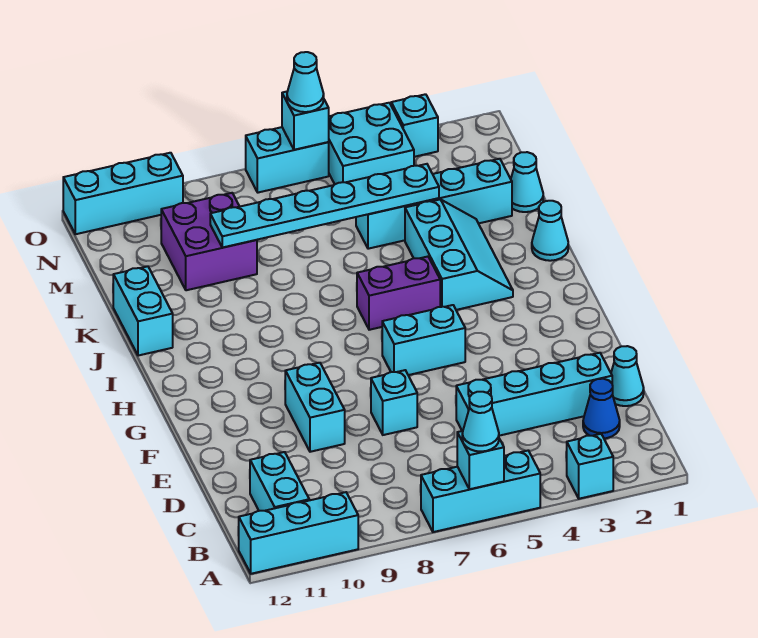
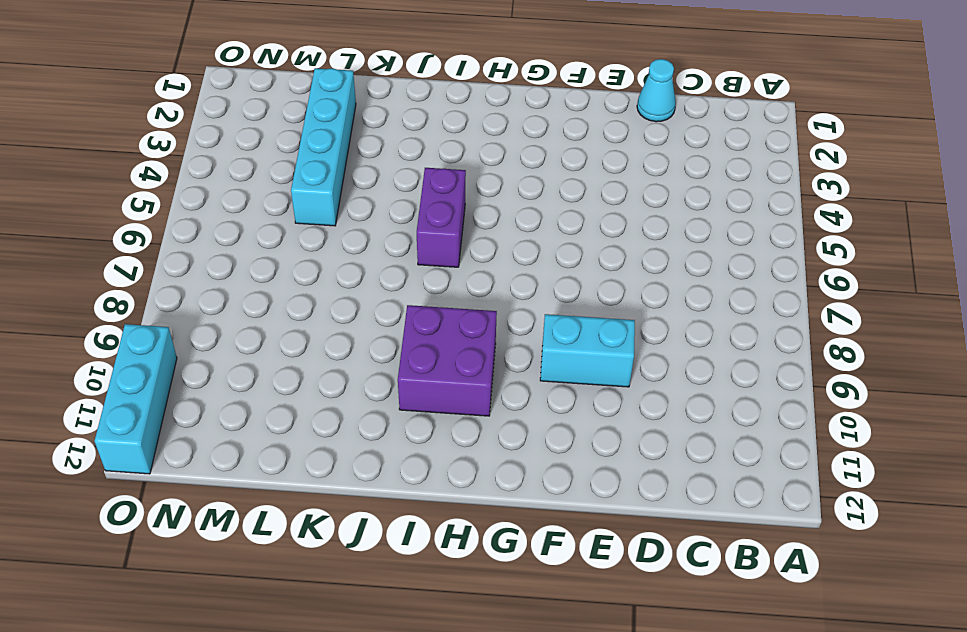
purple 2x2 brick [398,305,497,416] -> purple 2x2 brick moved to [161,193,257,290]
none -> cyan 1x1 brick [567,434,613,499]
none -> cyan 1x3 brick [421,450,540,532]
none -> cyan 1x3 brick [239,492,358,574]

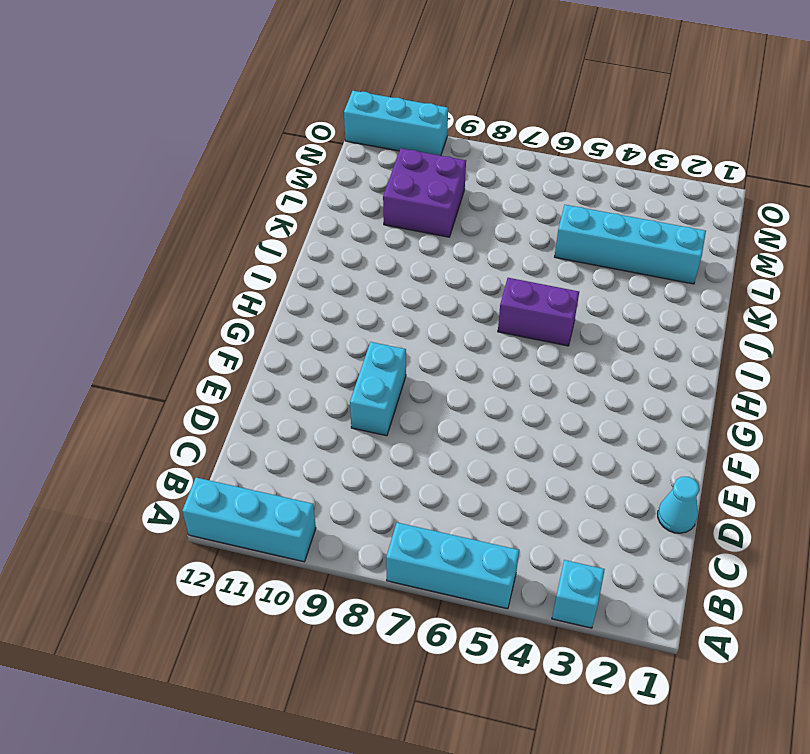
none -> cyan 1x2 brick [250,452,309,511]
none -> blue 1x1 cone [583,379,620,438]
none -> cyan 1x4 brick [456,353,612,436]

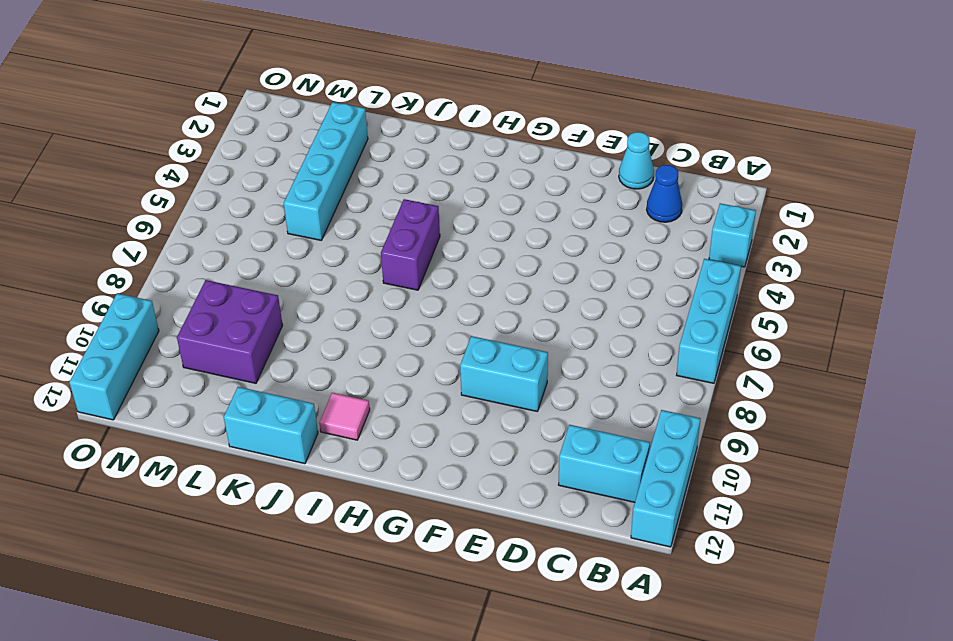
pink 1x1 tile [319,393,370,440] -> none
none -> cyan 1x4 brick [456,353,612,436]
none -> cyan 1x1 brick [371,370,417,435]
none -> cyan 1x2 brick [382,305,465,375]

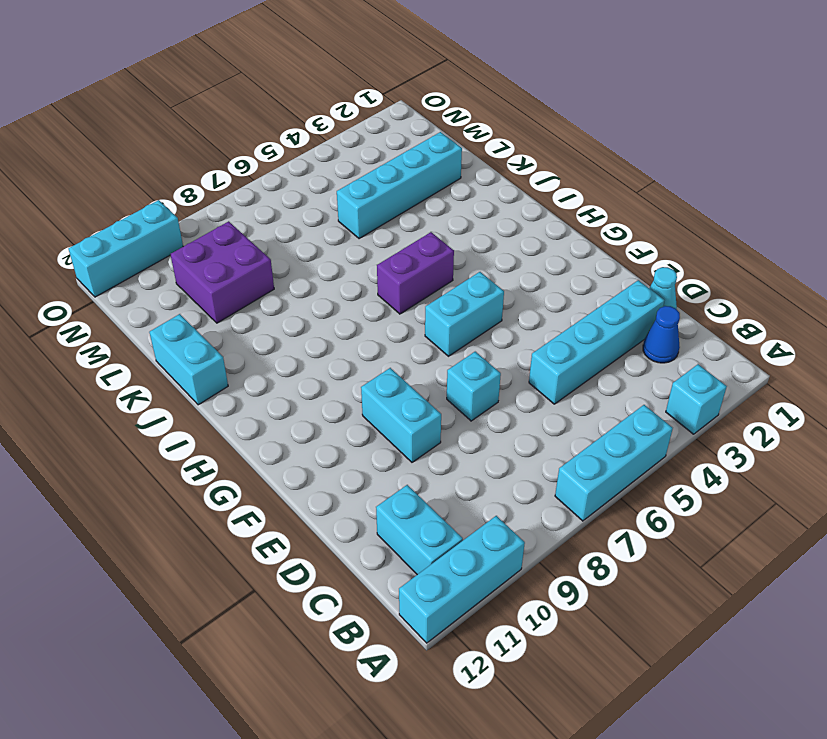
none -> cyan 2x3 slope [405,199,513,310]
none -> cyan 1x1 cone [532,201,568,261]
none -> cyan 1x1 cone [511,152,543,212]

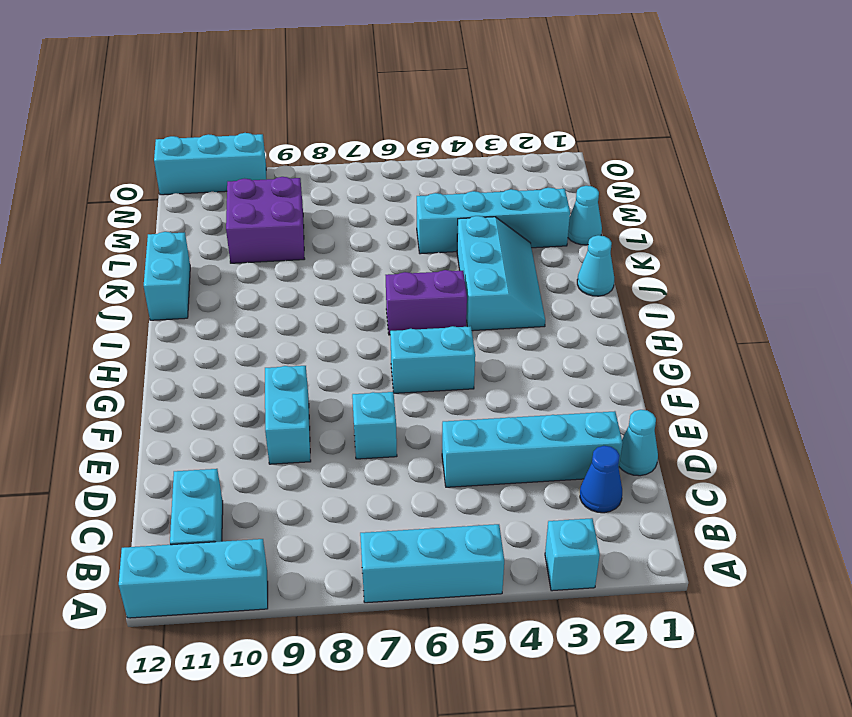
none -> cyan 2x2 brick [329,103,414,184]
none -> cyan 1x1 brick [391,94,438,157]
none -> cyan 1x2 brick [246,127,329,193]

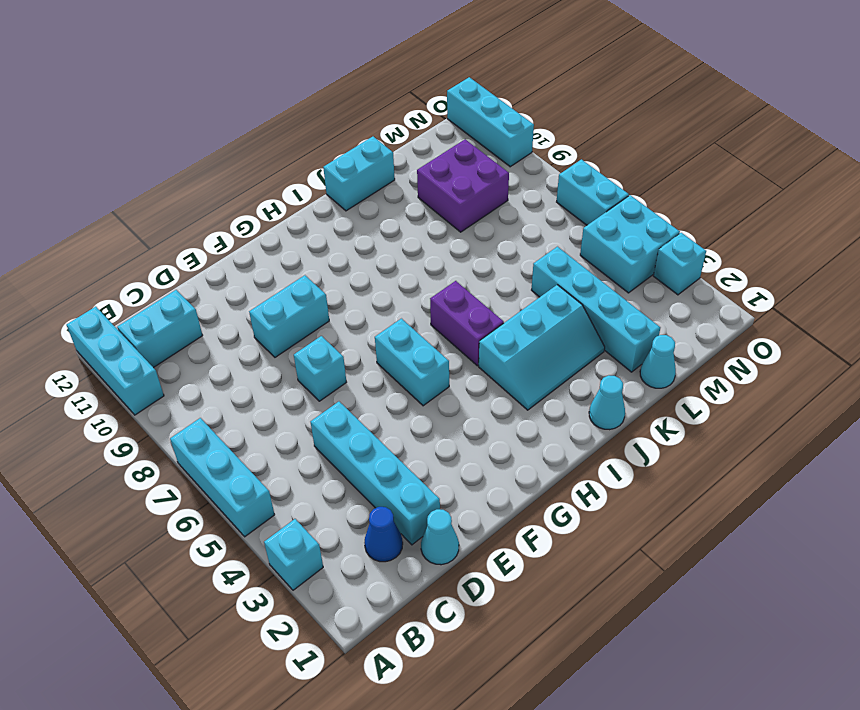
none -> cyan 1x1 brick [457,431,504,489]
none -> cyan 1x6 plate [210,164,439,248]
none -> cyan 1x1 brick [282,92,329,150]

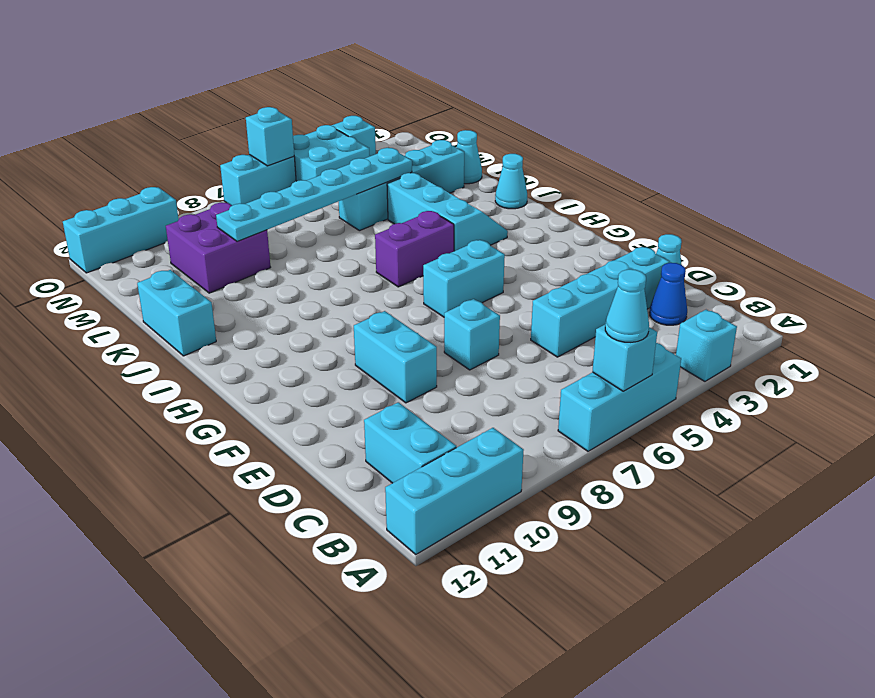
none -> cyan 1x1 cone [287,52,324,112]

